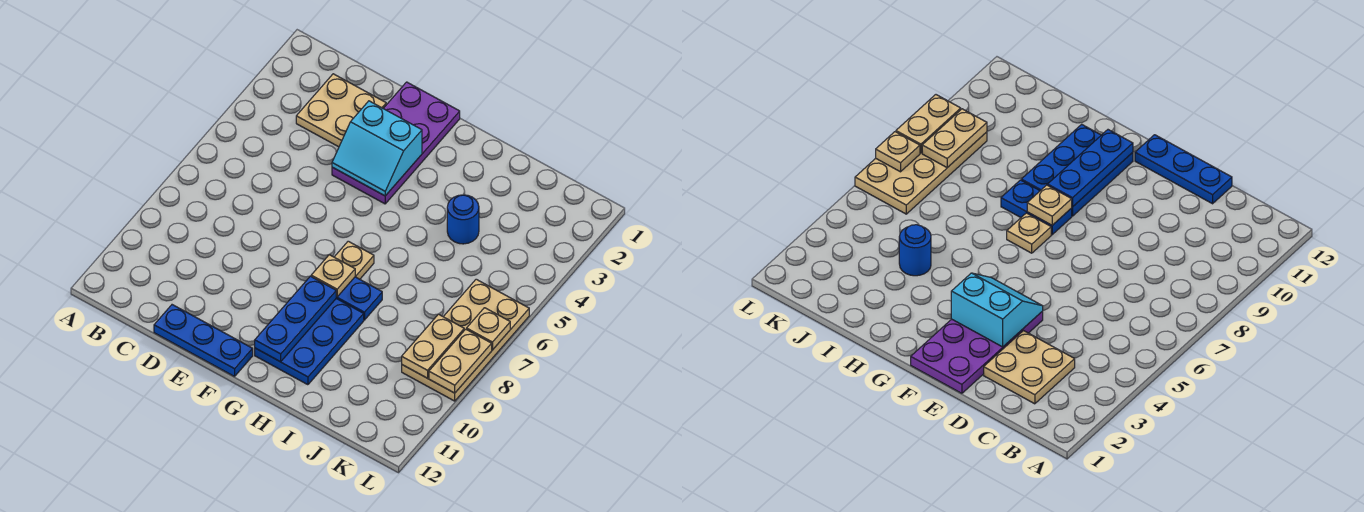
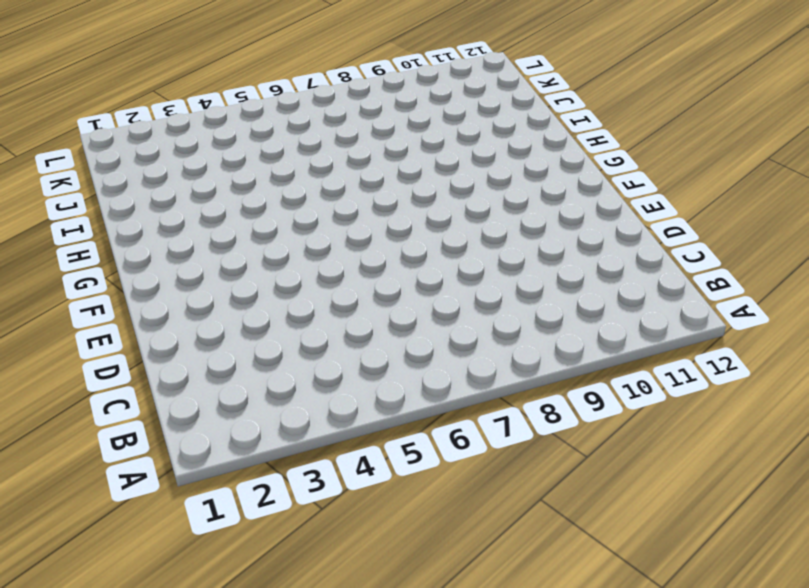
none -> tan 2x2 plate [296,74,386,147]
none -> blue 1x3 plate [154,305,253,376]
none -> purple 2x4 plate [332,82,460,204]

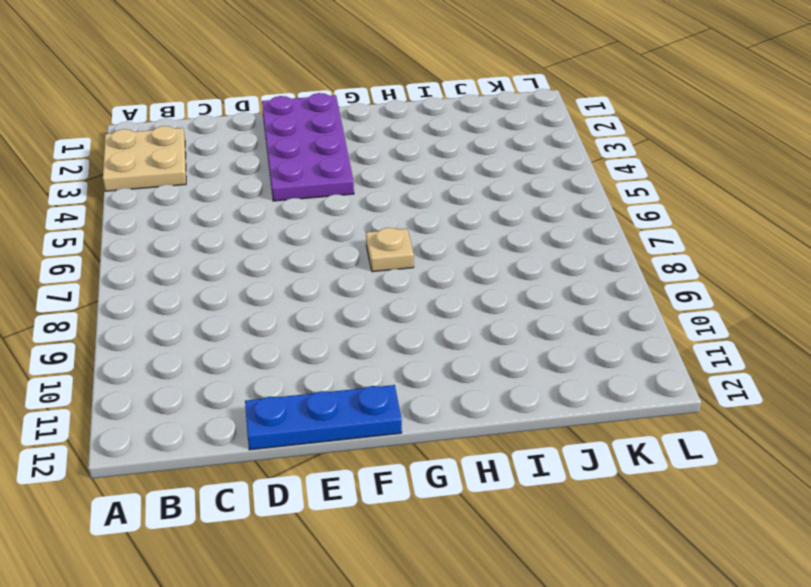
tan 2x2 plate [103,126,186,191] -> tan 2x2 plate moved to [296,74,386,147]
none -> blue 1x2 plate [336,277,382,320]
none -> blue 2x3 plate [255,299,364,385]
none -> blue 1x1 round brick [447,195,479,244]

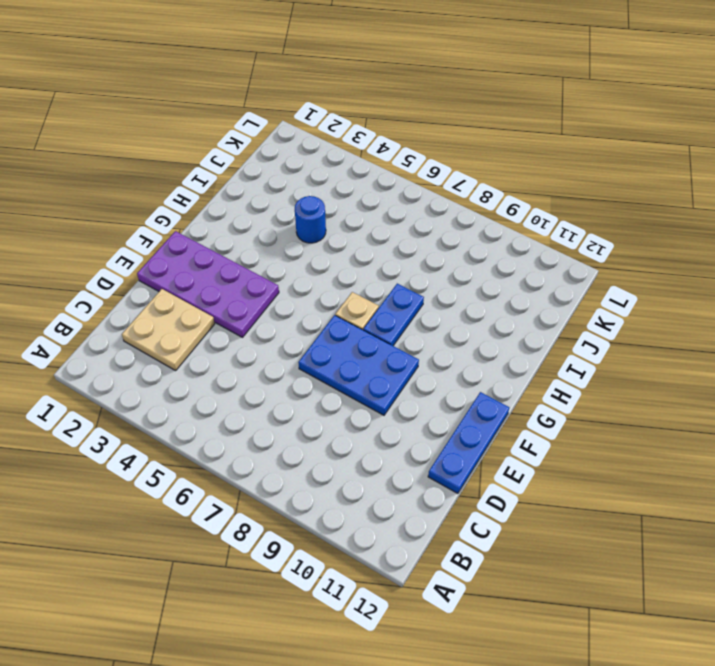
blue 2x3 plate [298,315,419,415] -> blue 2x3 plate moved to [255,299,364,385]
none -> tan 2x4 plate [402,279,529,401]
none -> cyan 2x2 slope [332,101,422,196]
none -> tan 1x1 plate [311,255,355,297]

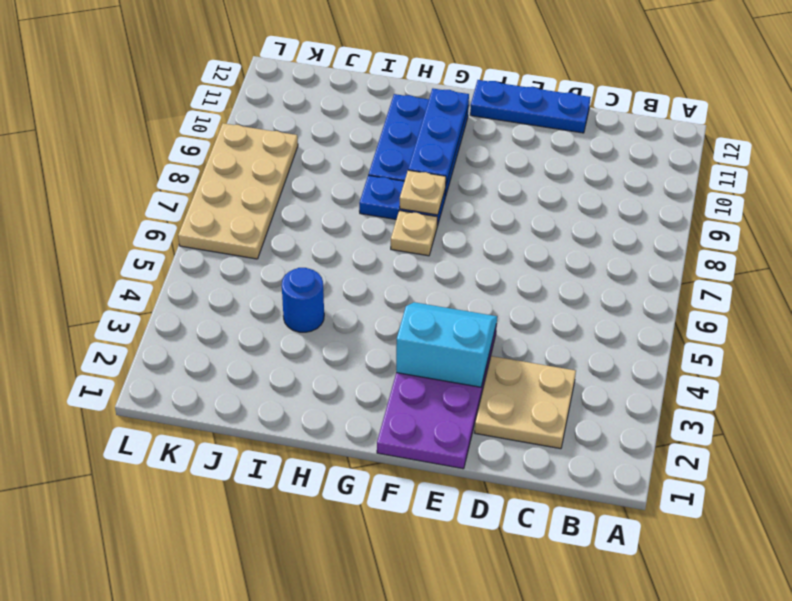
none -> tan 1x2 plate [402,314,464,378]
none -> tan 1x1 plate [467,308,510,350]
none -> tan 1x2 plate [429,329,492,393]

